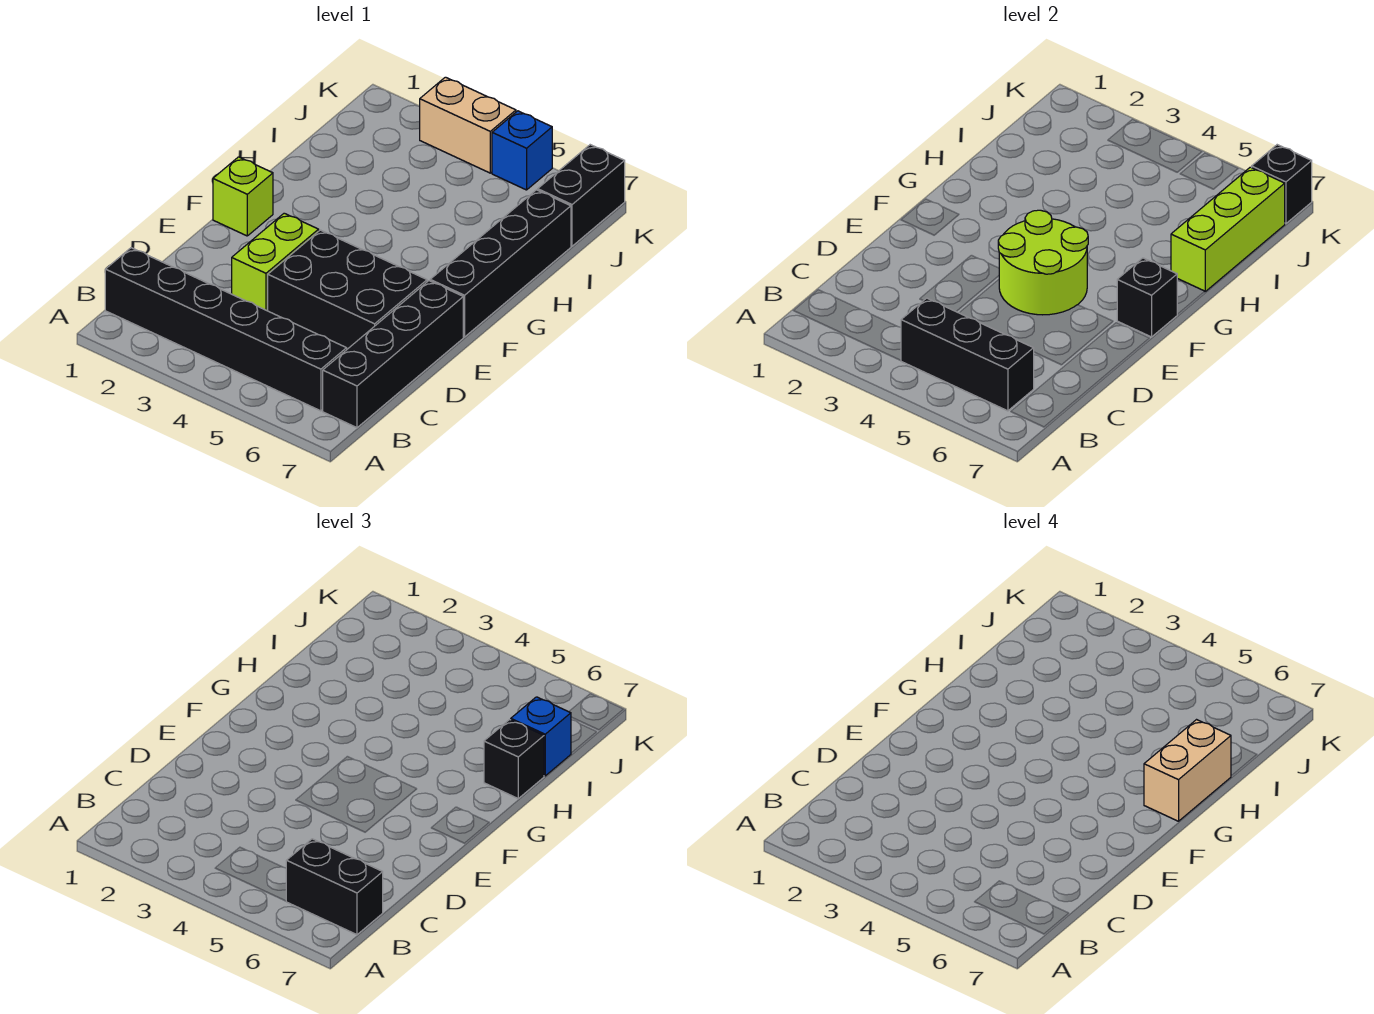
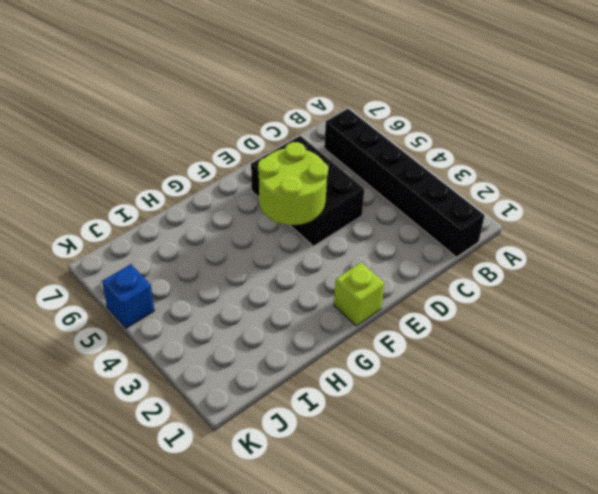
none -> black 1x4 brick [323,281,463,428]
none -> lime 1x2 brick [232,213,319,311]
none -> black 1x4 brick [430,190,571,337]

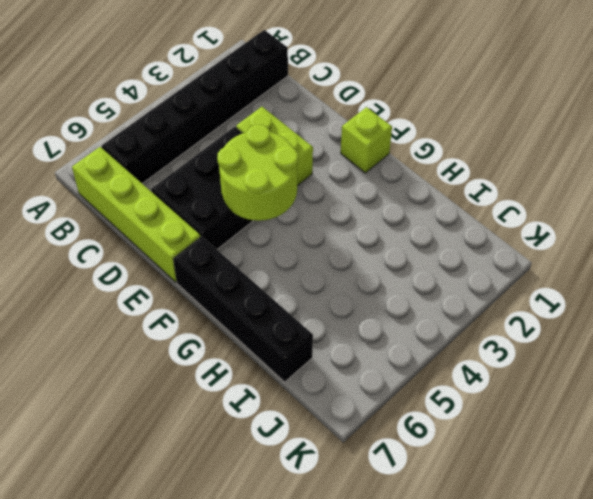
lime 1x4 brick [72,147,200,282] -> black 1x4 brick [323,281,463,428]
none -> black 1x2 brick [538,145,625,246]
none -> tan 1x2 brick [420,77,516,173]
none -> blue 1x1 brick [492,111,552,190]

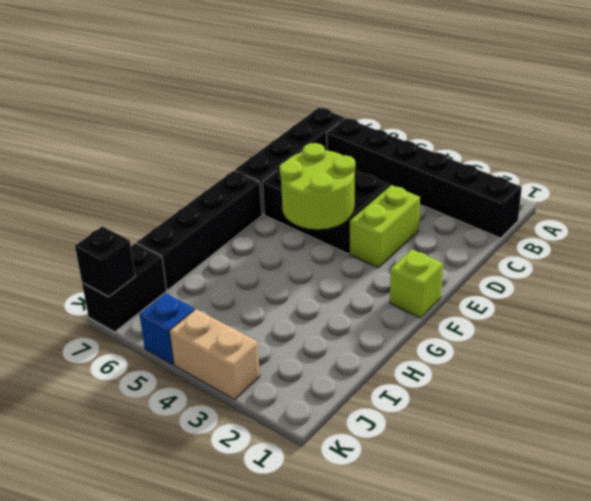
none -> black 1x3 brick [901,298,1034,411]
none -> black 1x1 brick [1117,258,1177,337]
none -> lime 1x3 brick [1171,167,1285,291]

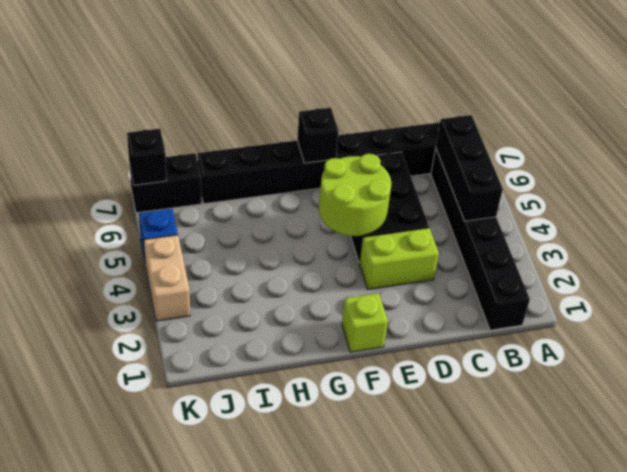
none -> lime 1x3 brick [1171,167,1285,291]
none -> black 1x2 brick [286,839,383,935]
none -> black 1x1 brick [484,720,544,798]

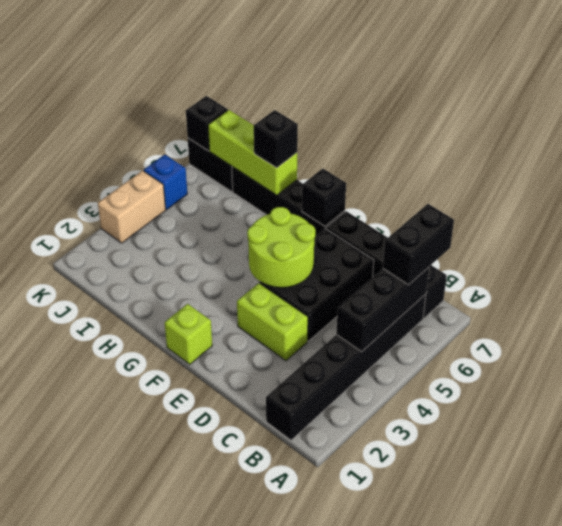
none -> blue 1x1 brick [511,697,571,776]
none -> tan 1x2 brick [1144,720,1231,821]

